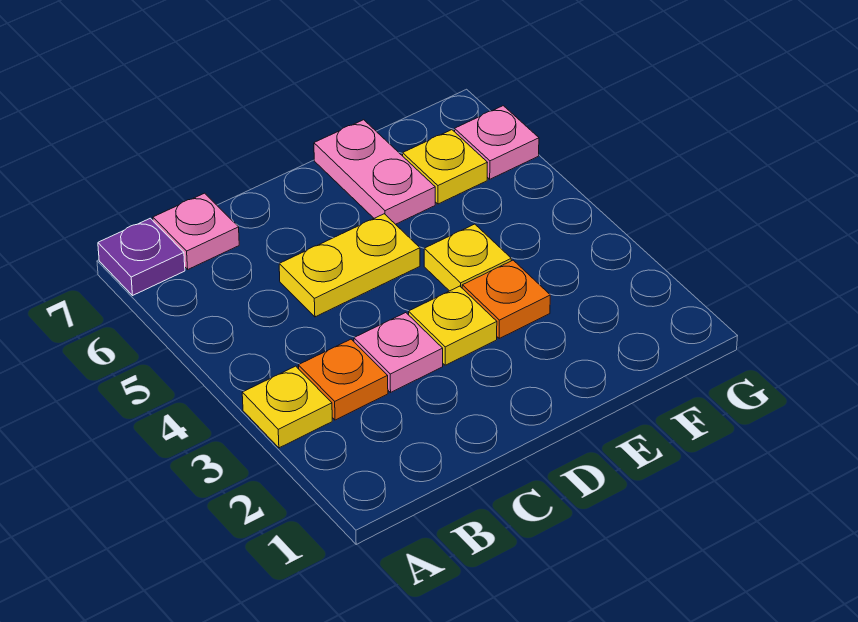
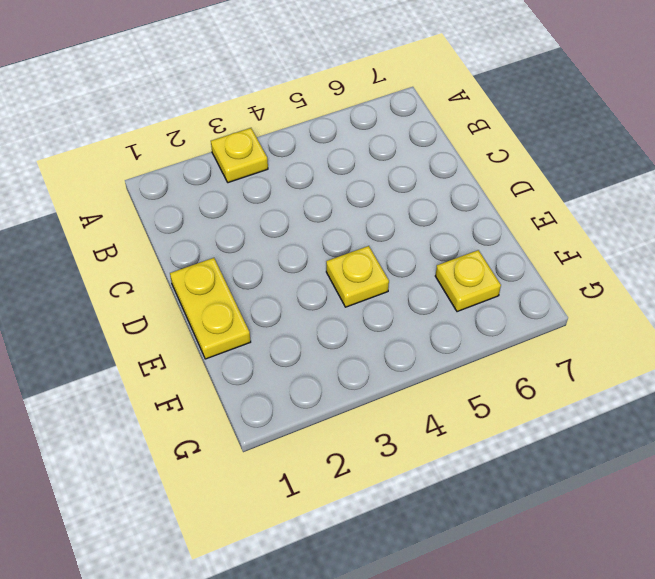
yellow 1x2 plate [170,258,251,359] -> yellow 1x2 plate moved to [279,214,420,317]
none -> purple 1x1 plate [98,218,185,295]
none -> orange 1x1 plate [298,339,388,420]
none -> pink 1x1 plate [153,193,239,269]

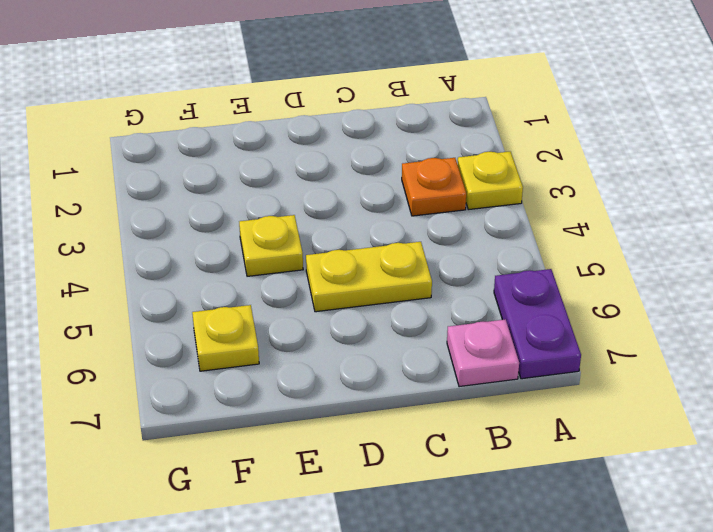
purple 1x2 plate [494,269,581,379] -> purple 1x1 plate [98,218,185,295]
none -> pink 1x1 plate [354,313,443,392]
none -> yellow 1x1 plate [409,286,497,365]
none -> orange 1x1 plate [462,260,550,338]

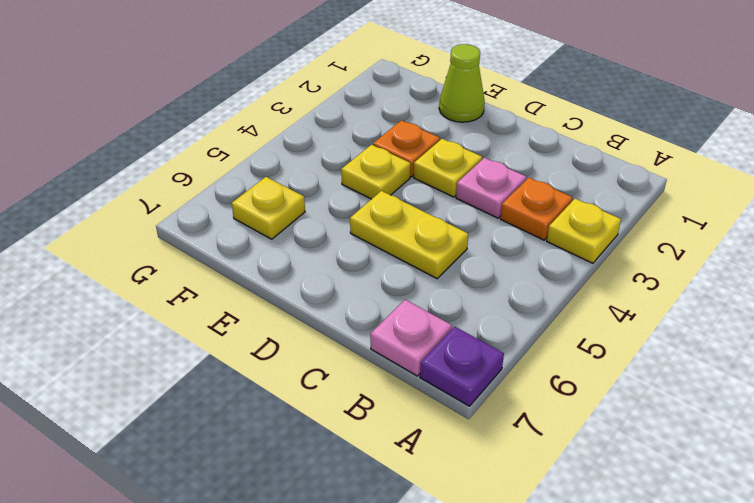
lime 1x1 cone [439,44,485,122] -> none
none -> pink 1x2 plate [314,120,435,224]
none -> pink 1x1 plate [455,106,539,179]

